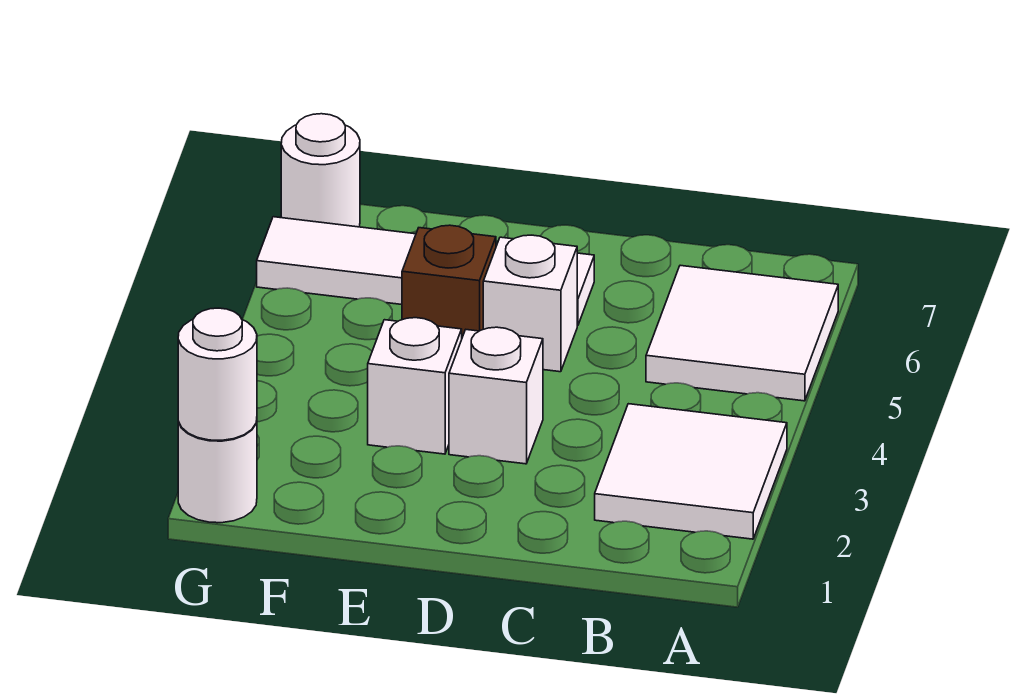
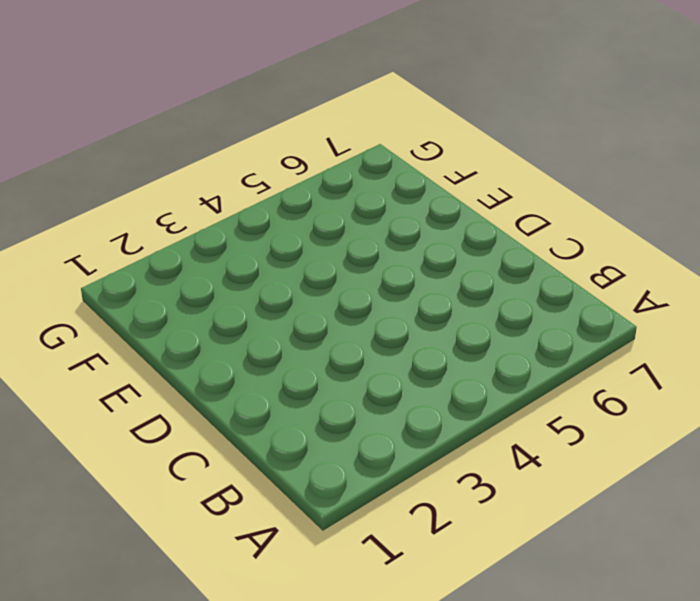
none -> white 2x2 tile [595,404,787,539]
none -> white 2x2 tile [646,265,838,401]

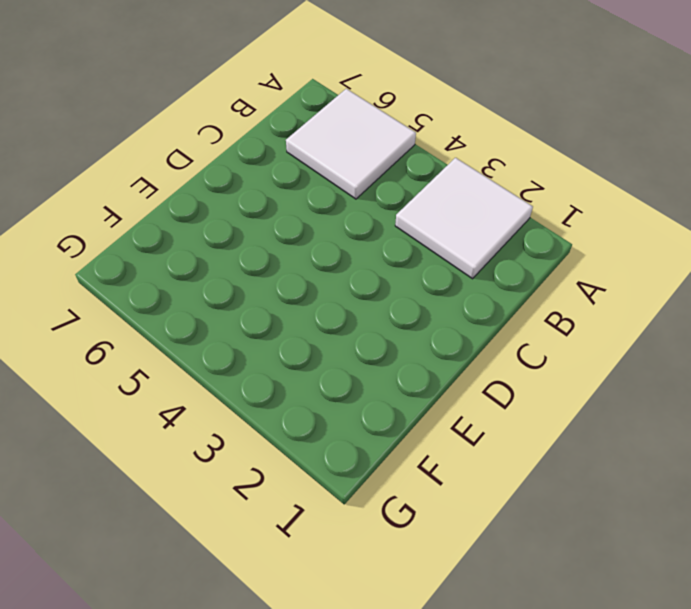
none -> white 1x1 brick [449,327,543,464]
none -> white 1x1 brick [483,235,577,372]

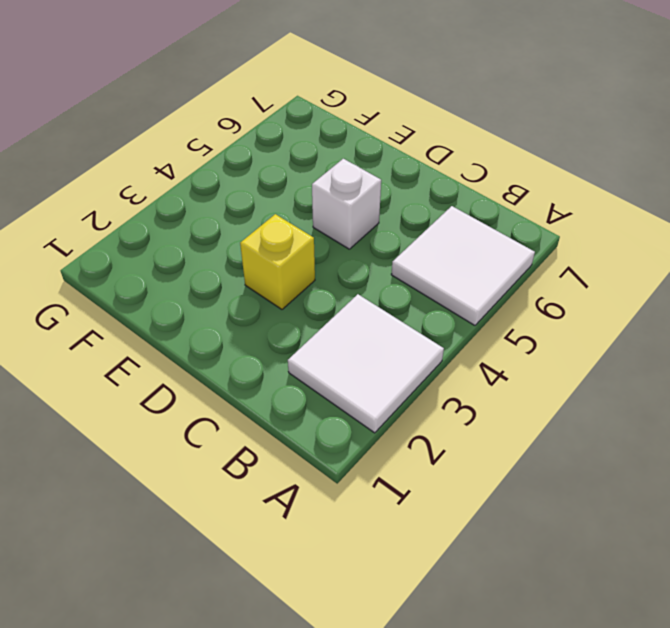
yellow 1x1 brick [240,214,315,309] -> white 1x1 brick [449,327,543,464]
none -> white 1x4 tile [257,217,594,326]
none -> white 1x1 brick [368,318,462,454]

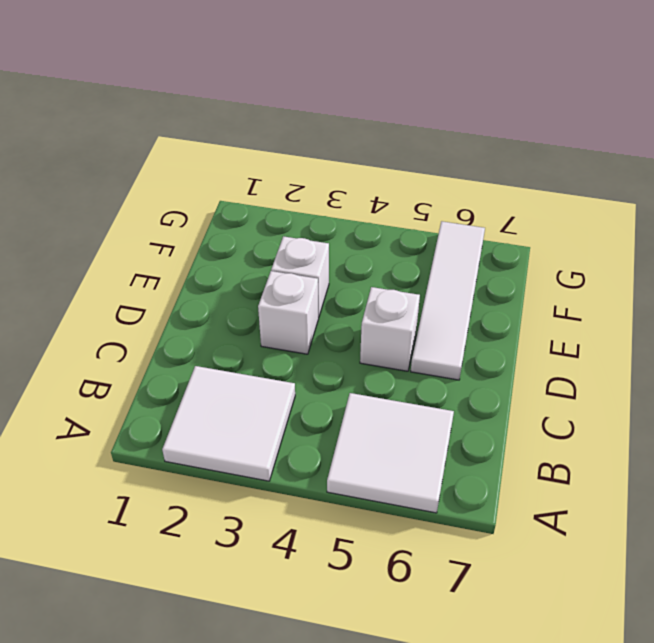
none -> brown 1x1 brick [402,225,496,337]
none -> white 1x1 round brick [178,421,257,523]

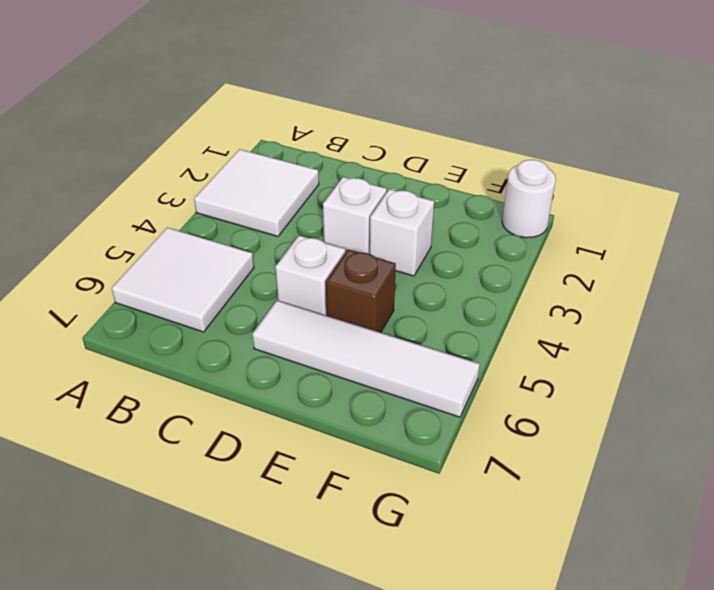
none -> white 1x1 round brick [281,114,360,227]
none -> white 1x1 round brick [178,308,257,440]

